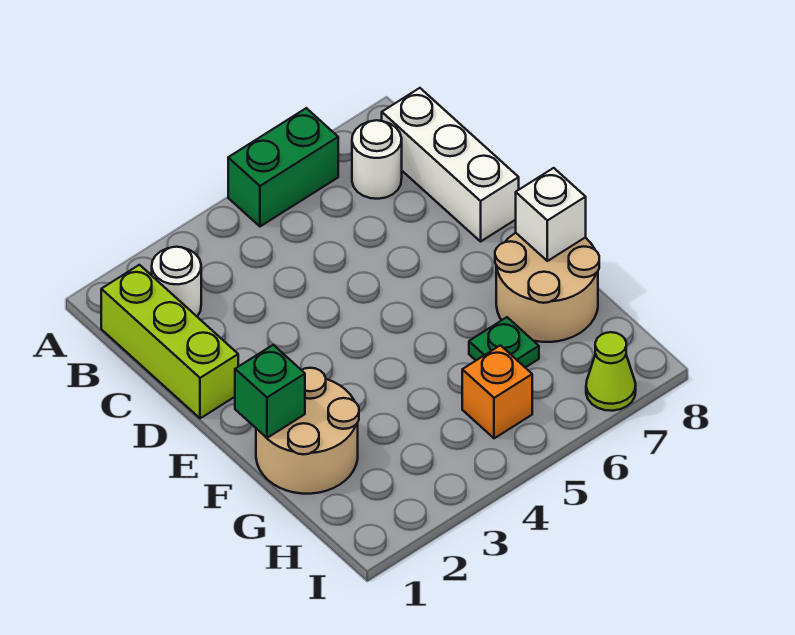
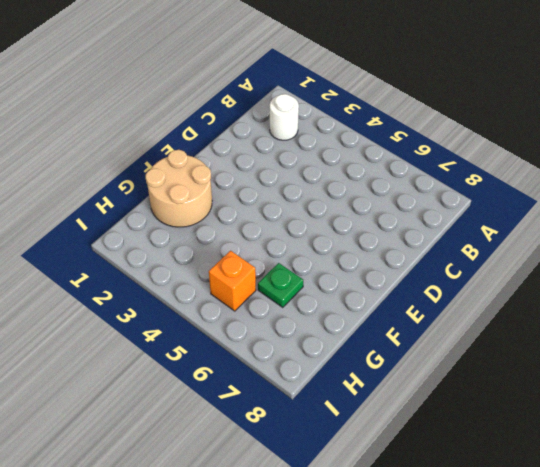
none -> green 1x2 brick [228,108,338,226]
none -> lime 1x3 brick [101,265,238,418]
none -> white 1x1 round brick [352,120,402,199]

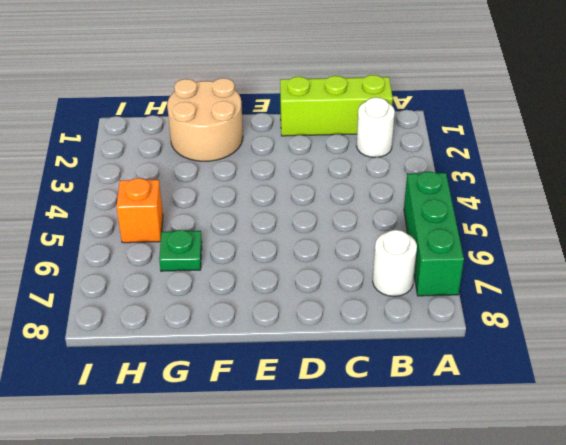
green 1x3 brick [404,171,464,296] -> green 1x2 brick [228,108,338,226]
none -> white 1x3 brick [382,88,519,241]
none -> tan 2x2 round brick [495,233,599,342]
none -> lime 1x1 cone [586,332,636,411]

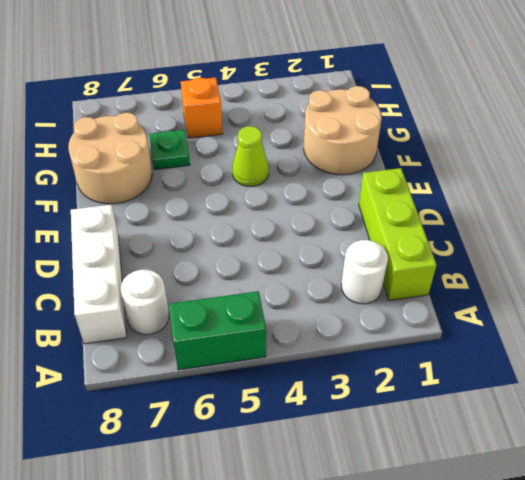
lime 1x1 cone [232,126,269,186] -> lime 1x1 cone moved to [586,332,636,411]
none -> green 1x1 brick [235,345,305,438]
none -> white 1x1 brick [516,168,586,261]

